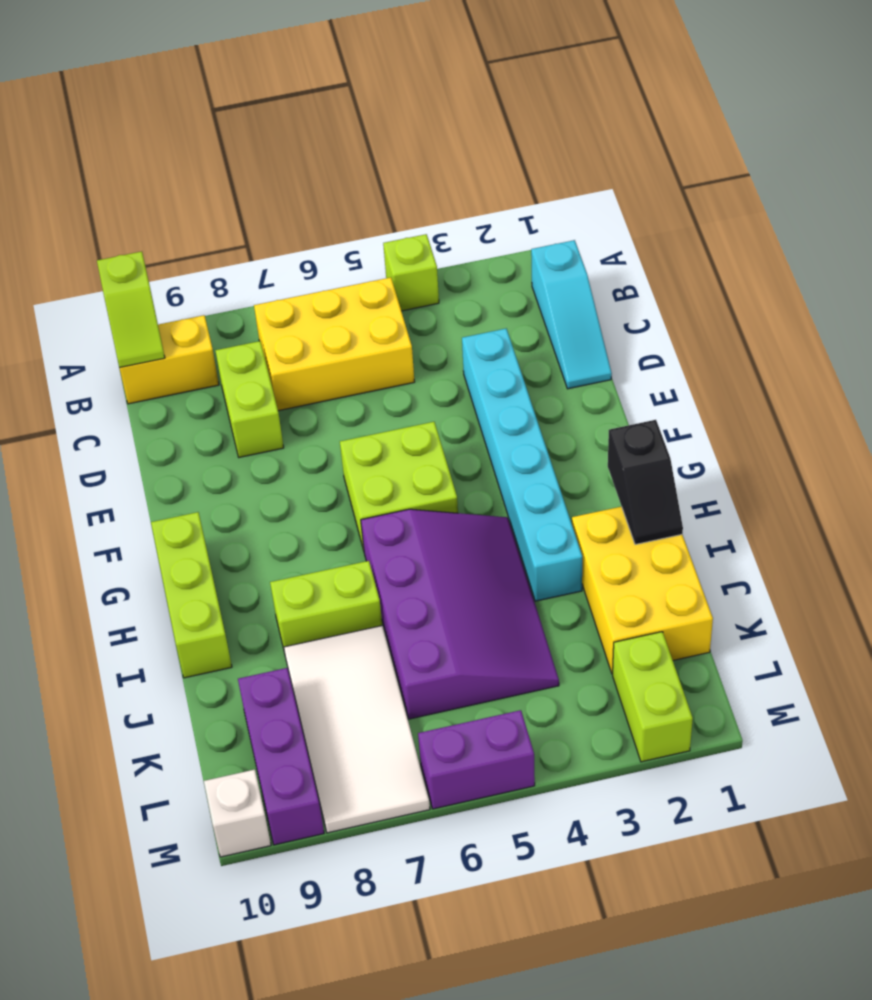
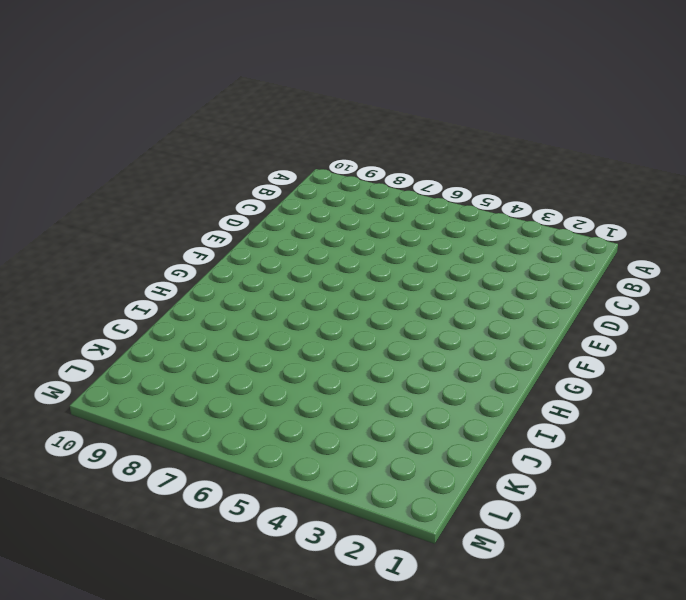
none -> lime 1x1 brick [383,234,439,311]
none -> cyan 1x3 slope [531,240,612,389]
none -> yellow 2x3 brick [254,277,415,411]

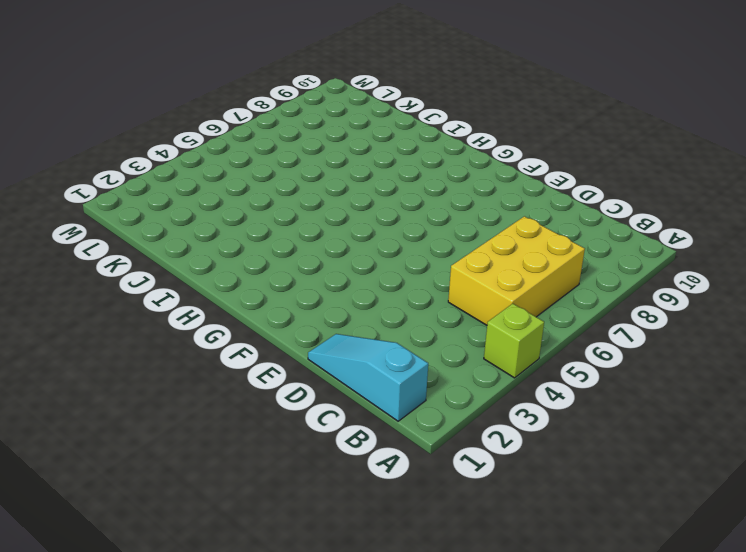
none -> yellow 1x2 brick [120,315,219,404]
none -> lime 1x2 brick [215,341,284,457]
none -> cyan 1x6 brick [462,329,582,601]

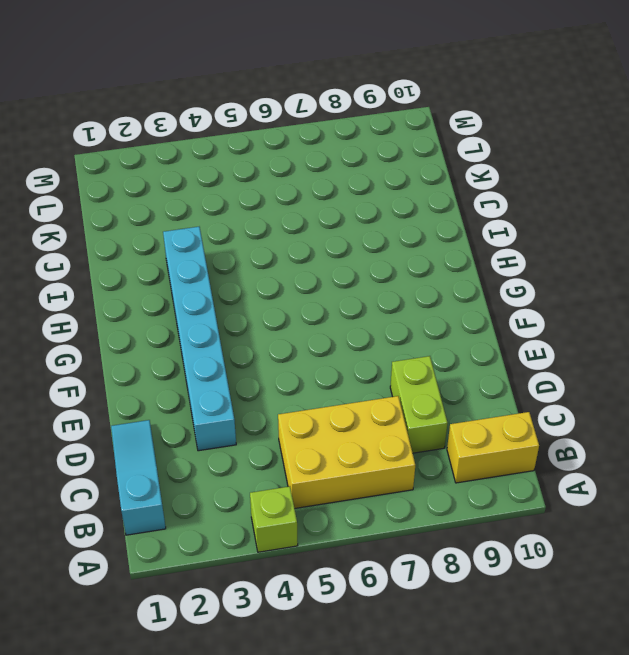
none -> lime 2x2 brick [340,422,458,550]
none -> lime 1x3 brick [151,512,232,678]
none -> purple 3x4 slope [361,509,559,719]

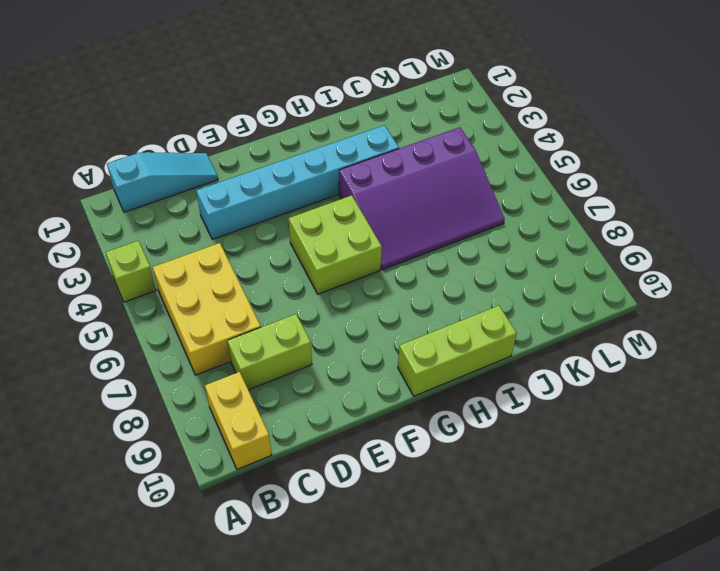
purple 3x4 slope [339,127,505,270] -> purple 3x4 slope turned to [361,509,559,719]
none -> yellow 2x3 brick [572,507,713,674]
none -> lime 1x2 brick [270,561,382,653]
none -> white 2x4 tile [284,626,430,833]

